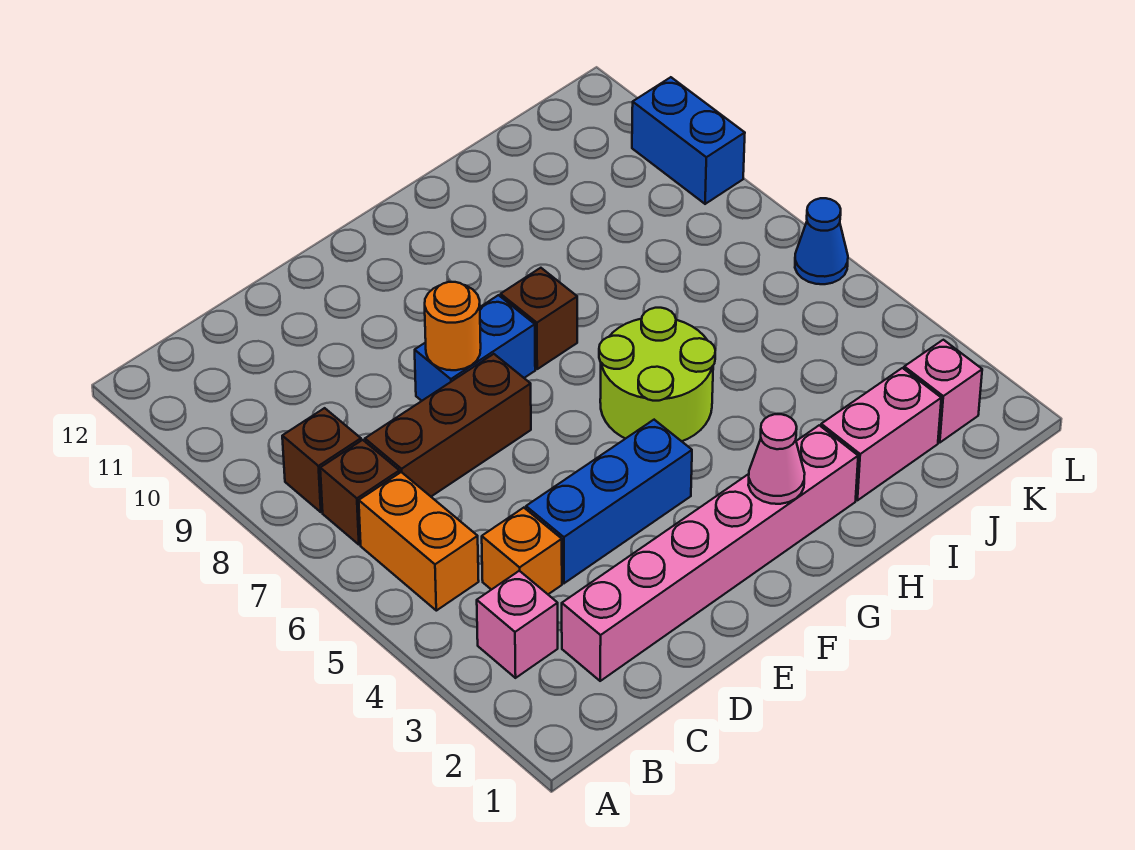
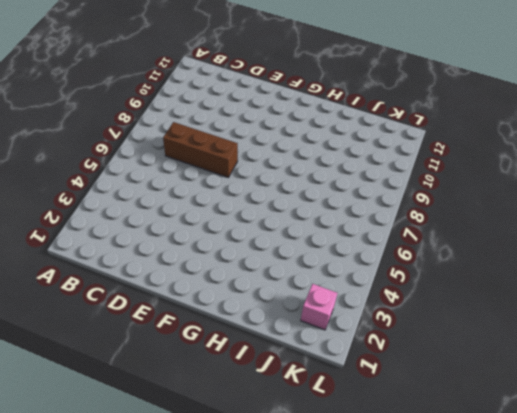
none -> pink 1x1 brick [477,571,558,678]
none -> orange 1x2 brick [359,472,479,611]
none -> brown 1x1 brick [320,440,399,545]

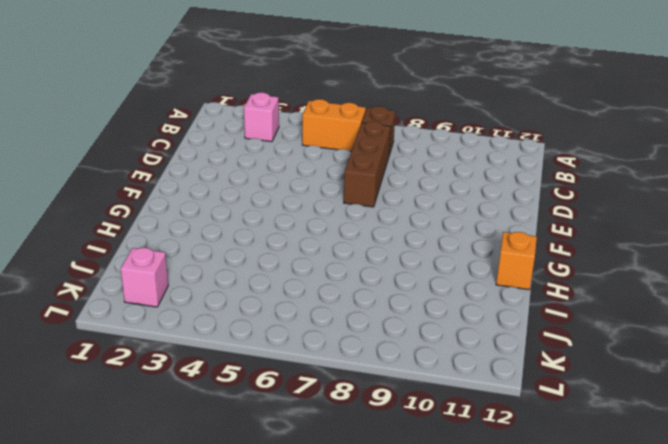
orange 1x1 brick [496,232,537,290] -> orange 1x1 brick moved to [482,508,562,594]
none -> brown 1x1 brick [282,408,361,512]
none -> pink 1x6 brick [562,425,858,681]
none -> blue 1x3 brick [526,420,692,583]

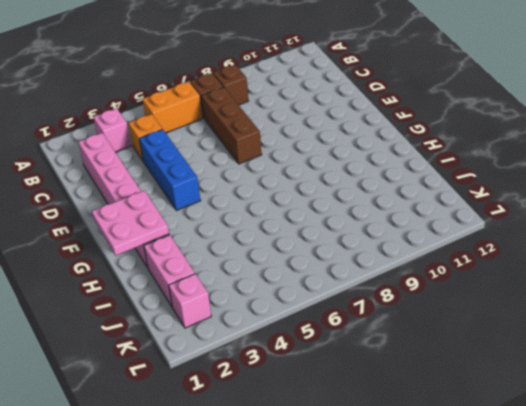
pink 2x2 plate [92,191,169,256] -> pink 1x1 cone [748,414,805,504]
none -> blue 1x2 brick [415,295,535,401]
none -> lime 2x2 round brick [599,308,715,441]
none -> brown 1x1 brick [501,268,577,369]

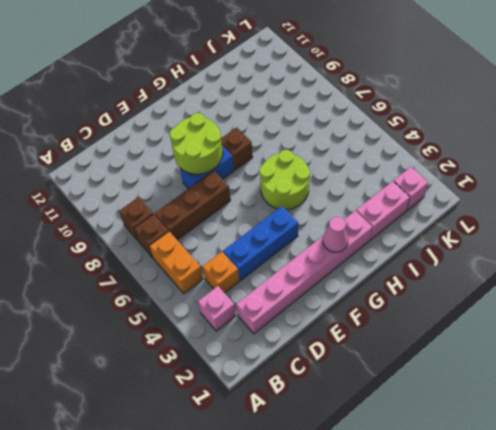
lime 2x2 round brick [170,113,223,174] -> orange 1x1 round brick [425,282,481,370]
none -> blue 1x1 cone [795,198,848,284]
none -> blue 1x2 brick [632,77,745,204]

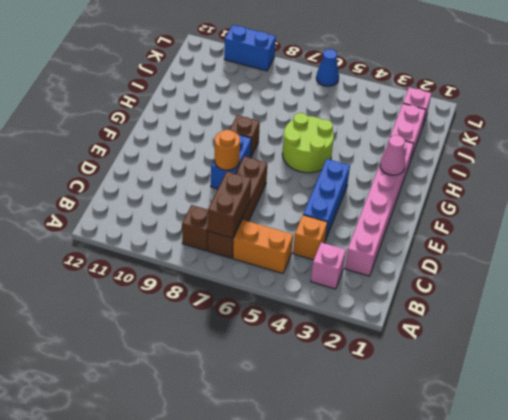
brown 1x2 brick [208,172,251,238] -> none

